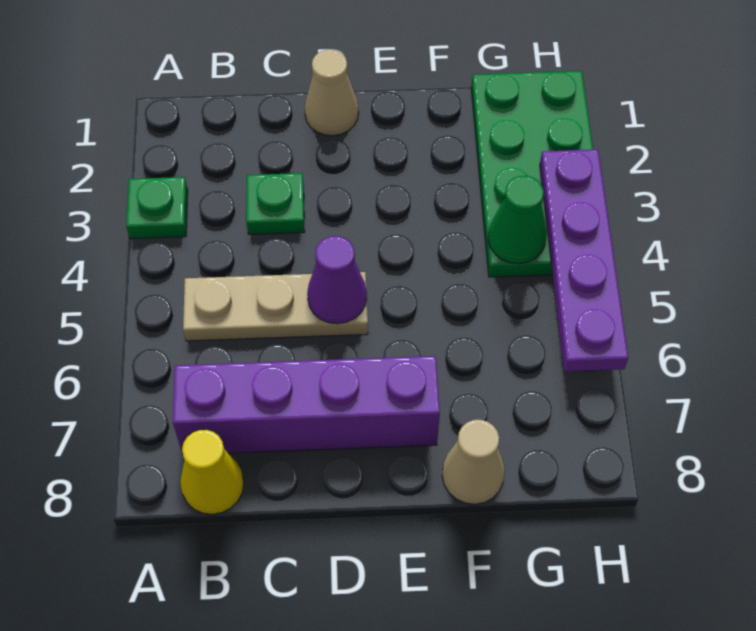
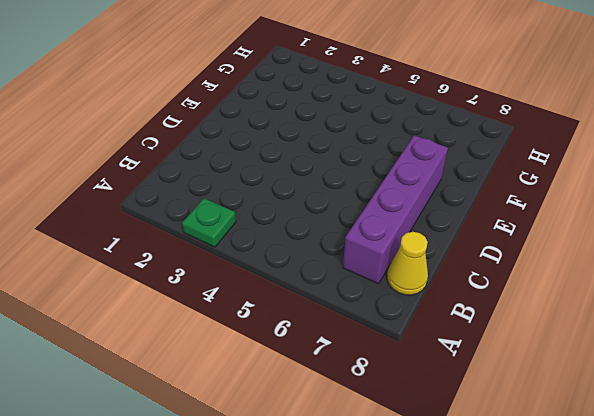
none -> tan 1x3 plate [183,272,368,341]
none -> green 1x1 plate [246,173,305,234]

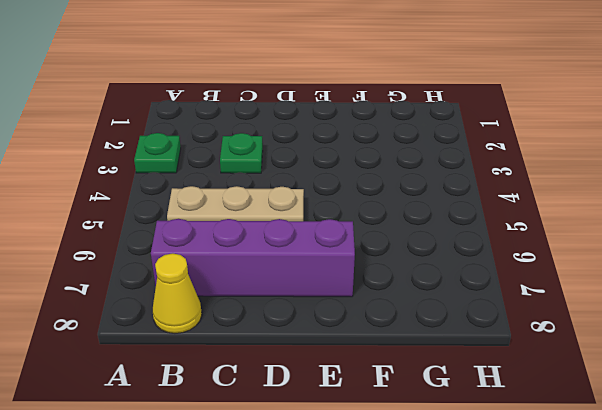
none -> tan 1x1 cone [305,50,359,136]
none -> tan 1x1 cone [442,420,505,504]

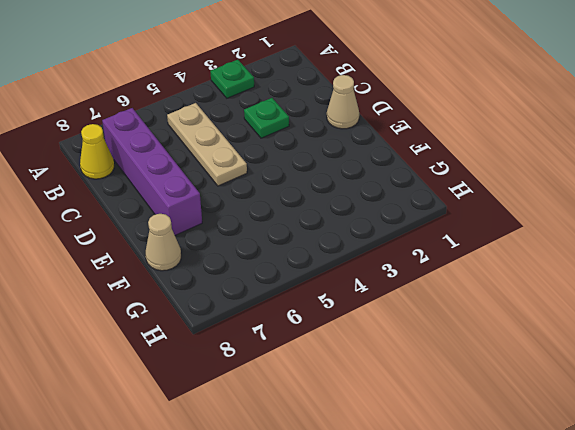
none -> green 2x4 plate [471,71,593,277]
none -> purple 1x1 cone [307,236,367,324]

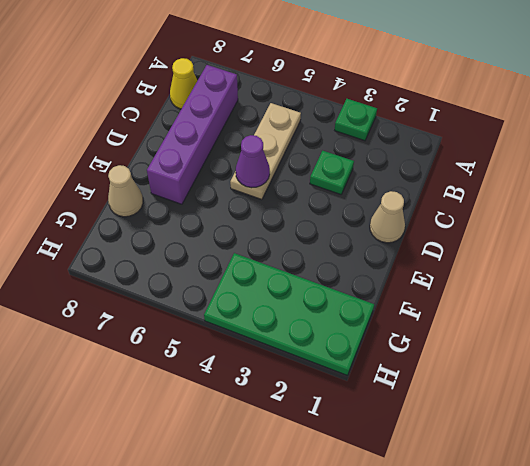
none -> green 1x1 cone [488,176,547,264]
none -> purple 1x4 plate [540,149,628,372]

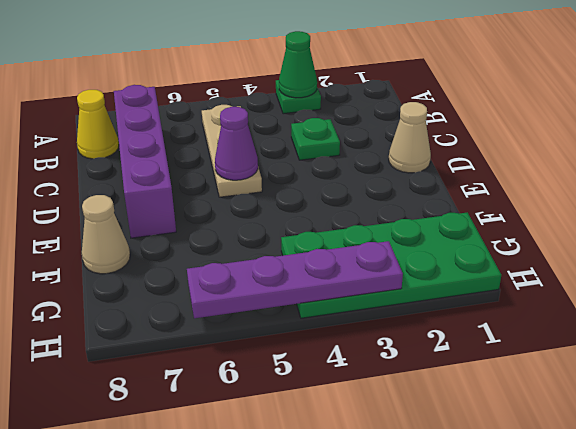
green 1x1 cone [279,31,317,98] -> green 1x1 cone moved to [488,176,547,264]

